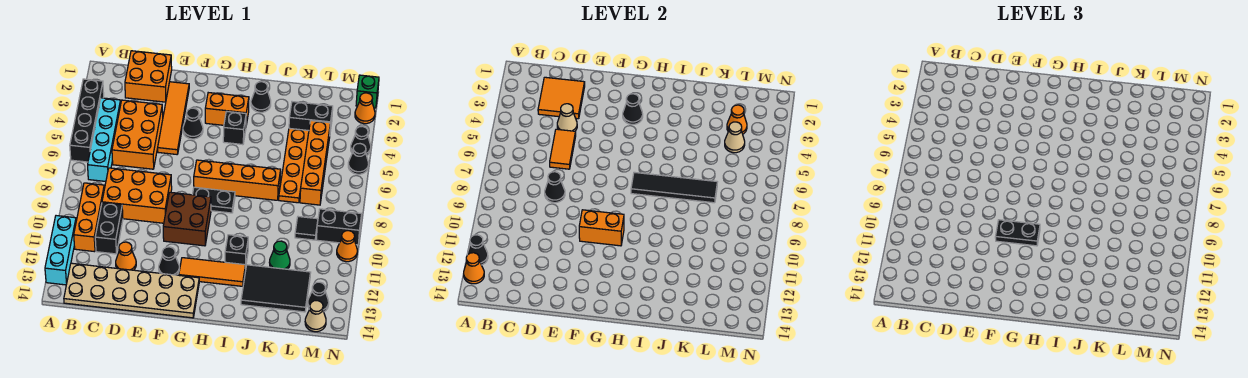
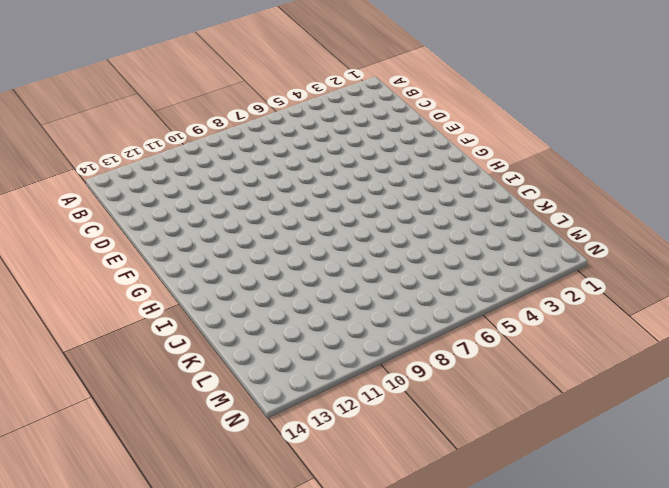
none -> black 1x4 brick [70,79,104,162]
none -> cyan 1x3 brick [45,216,76,285]
none -> cyan 1x4 brick [88,98,121,181]
none -> orange 1x3 brick [74,183,104,252]

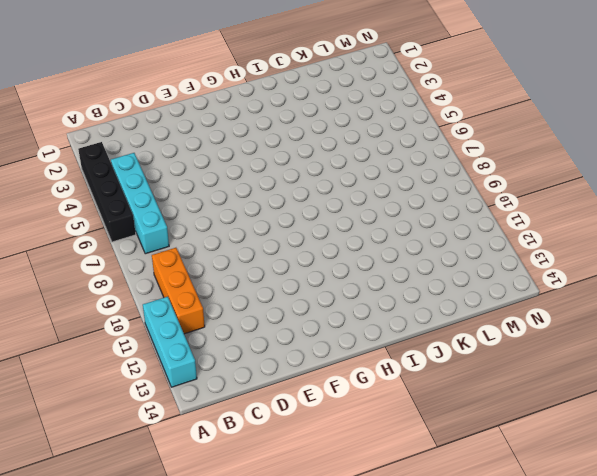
none -> tan 2x6 plate [64,263,199,318]
none -> orange 2x2 brick [125,51,172,102]
none -> orange 2x3 brick [112,100,163,169]
none -> orange 2x3 brick [102,168,172,223]

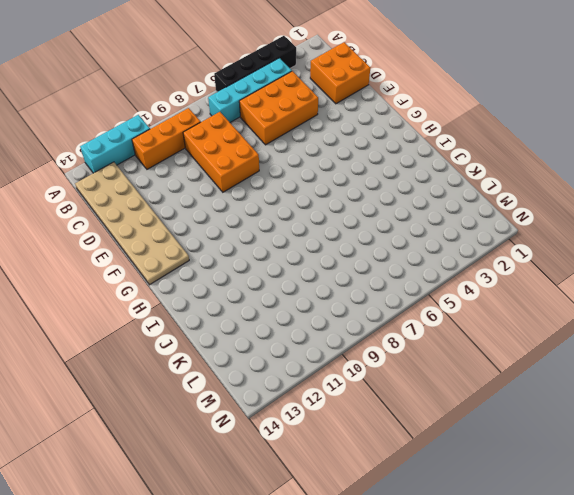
none -> black 1x2 brick [95,203,123,254]
none -> orange 1x1 cone [116,242,136,270]
none -> orange 1x4 tile [158,82,189,154]
none -> black 1x1 cone [183,108,203,139]

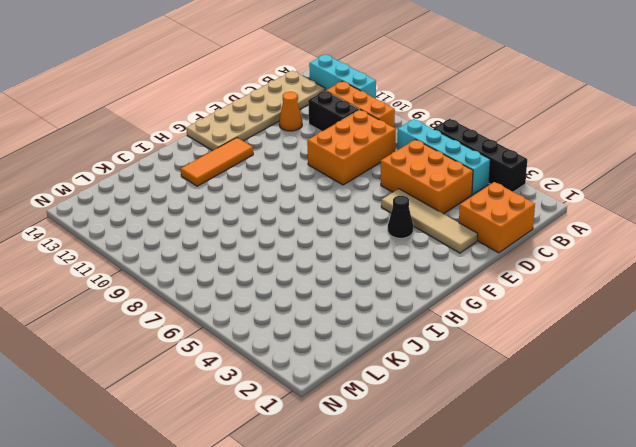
tan 1x4 tile [381,189,478,253] -> orange 1x4 tile [158,82,189,154]
none -> brown 2x2 brick [163,192,211,246]
none -> black 1x1 cone [159,247,179,275]
none -> orange 1x2 brick [205,93,249,125]
none -> orange 1x4 brick [194,160,281,200]

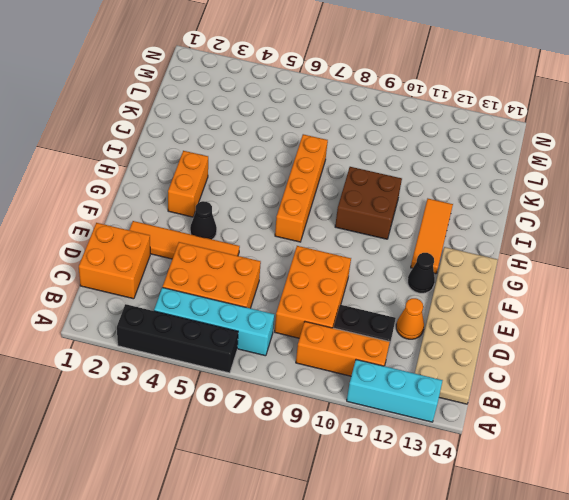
brown 2x2 brick [335,167,402,239] -> brown 2x2 brick moved to [163,192,211,246]
none -> black 1x2 plate [192,187,235,213]
none -> black 1x1 brick [223,111,246,145]
none -> black 1x1 cone [251,82,271,112]
none -> black 1x1 brick [225,235,248,268]

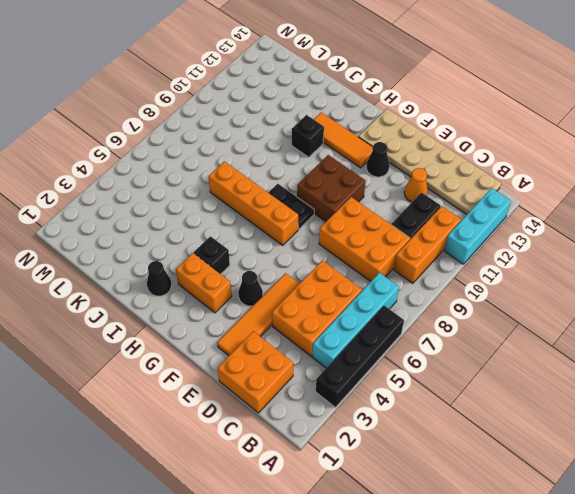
none -> black 2x3 tile [241,265,311,312]
none -> black 1x2 brick [289,102,333,131]
none -> orange 1x4 plate [279,128,309,203]
none -> green 1x1 cone [269,241,290,269]

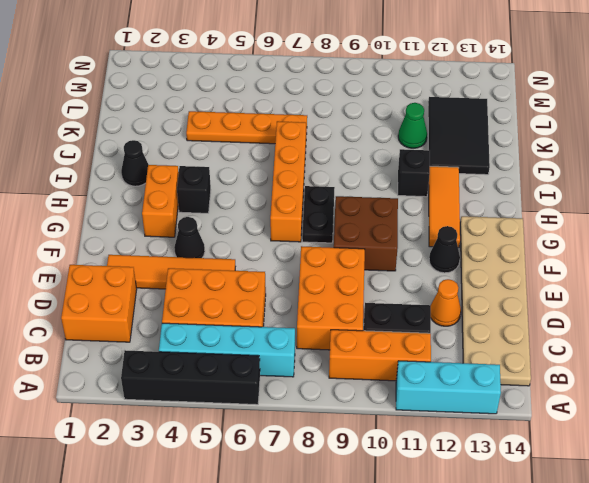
none -> black 1x2 brick [289,102,333,131]
none -> orange 1x4 brick [300,121,330,205]
none -> black 1x1 tile [295,217,318,240]
none -> black 1x2 brick [316,209,362,245]

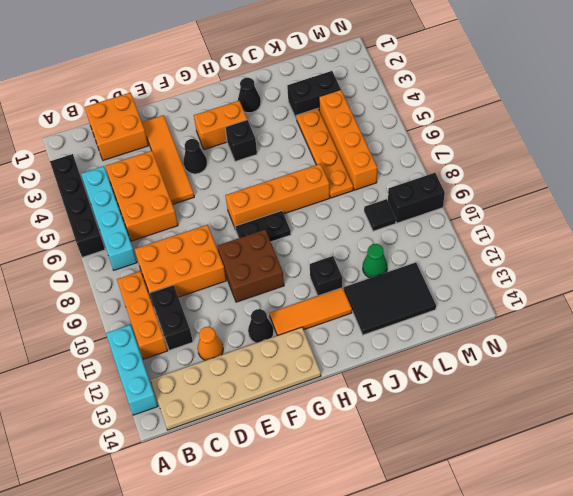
none -> black 1x1 cone [308,282,329,312]
none -> tan 1x1 cone [305,301,326,332]
none -> green 1x1 brick [356,75,379,108]
none -> orange 1x1 cone [355,93,375,124]

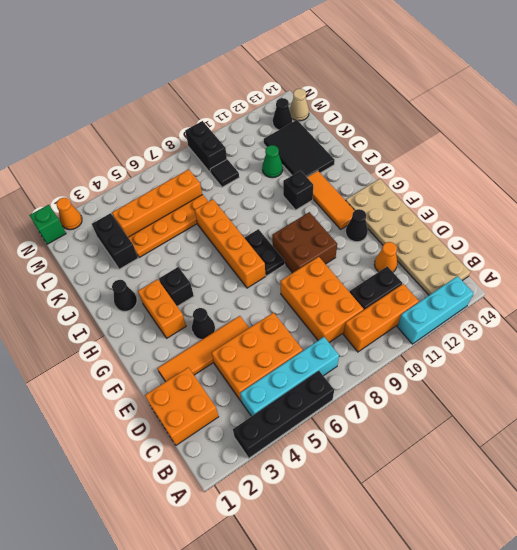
none -> black 1x1 cone [351,126,371,156]
none -> black 1x1 cone [348,144,369,174]
none -> orange 1x1 cone [337,231,357,262]
none -> black 1x1 cone [467,235,488,265]

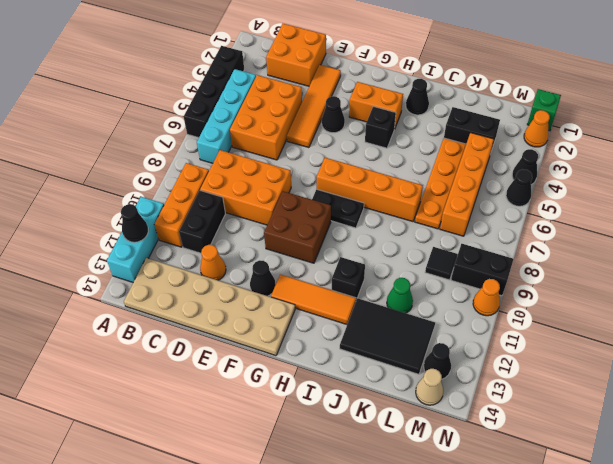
none -> orange 1x1 cone [464,253,484,284]
none -> orange 2x2 tile [538,77,585,119]
none -> tan 1x1 cone [557,104,577,131]
none -> orange 1x2 tile [550,129,576,169]

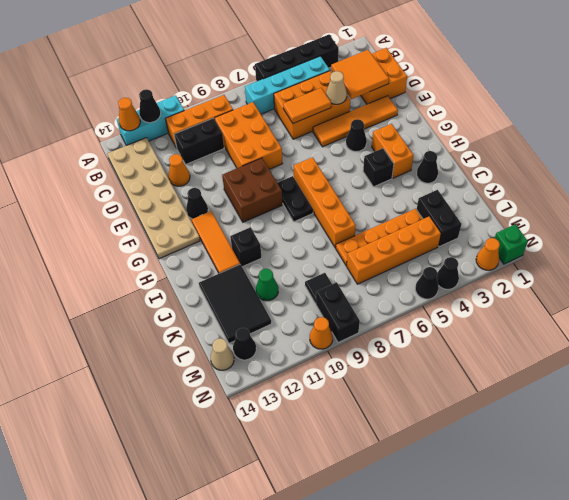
none -> black 1x1 cone [545,172,565,203]
none -> orange 1x2 brick [579,210,624,246]
none -> black 1x1 cone [623,94,643,124]
none -> black 1x4 tile [631,172,717,203]

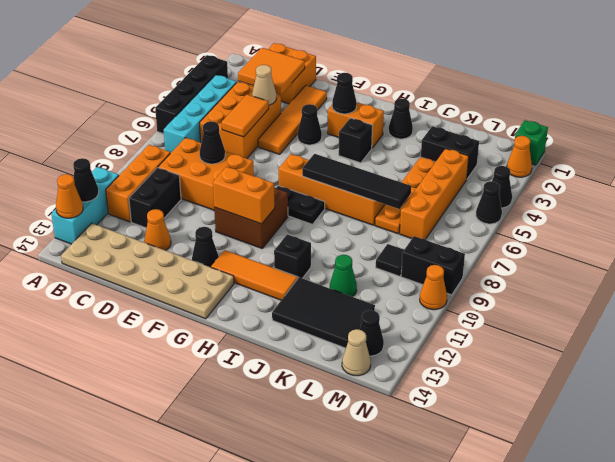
none -> orange 1x1 cone [727,105,747,134]
none -> tan 1x1 cone [725,122,745,153]
none -> black 1x2 plate [995,220,1040,246]

